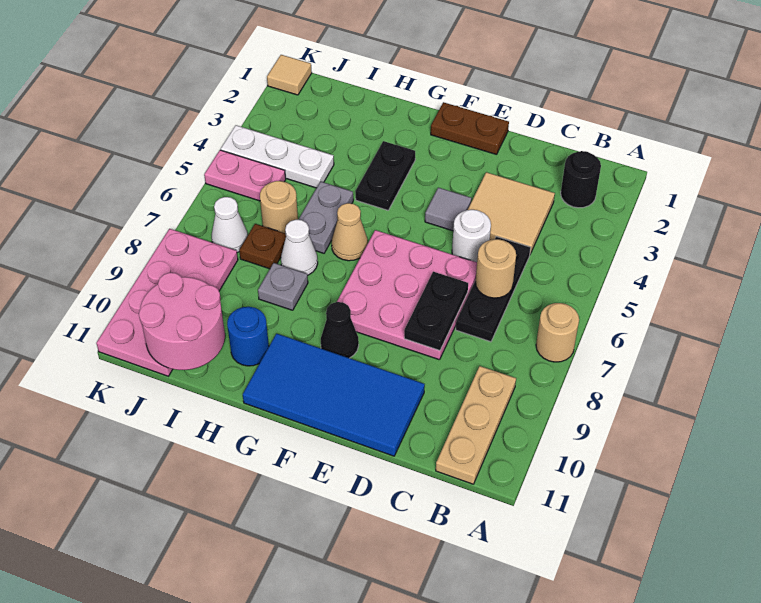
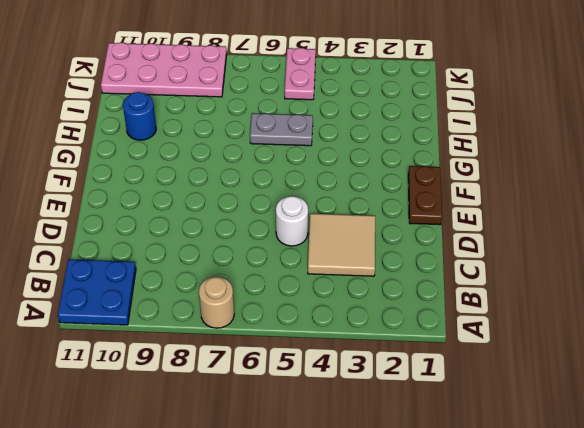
blue 2x2 plate [58,259,136,325] -> tan 1x3 plate [436,366,516,484]
none -> black 1x1 round brick [561,151,601,208]
none -> black 1x3 plate [456,236,531,342]
none -> pink 3x3 plate [337,230,477,360]

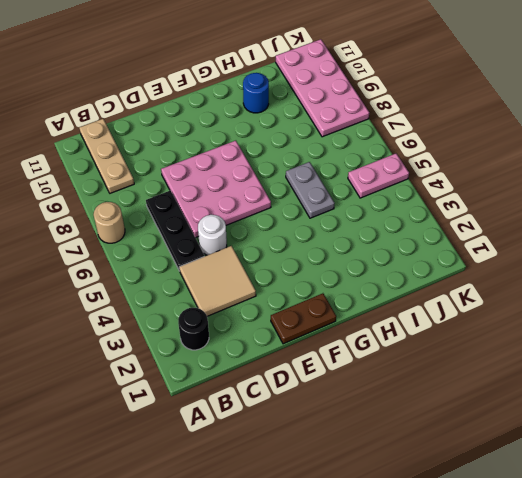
none -> blue 2x4 tile [243,334,425,456]
none -> grey 1x1 tile [425,188,472,231]
none -> black 1x1 cone [321,302,359,358]

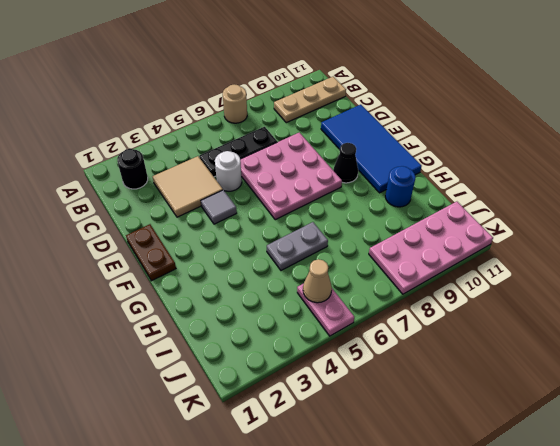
tan 1x1 cone [303,259,332,303] -> tan 1x1 cone moved to [332,203,368,261]
none -> black 1x2 plate [355,141,415,210]
none -> white 1x1 cone [281,220,318,275]
none -> grey 1x1 plate [258,263,308,310]

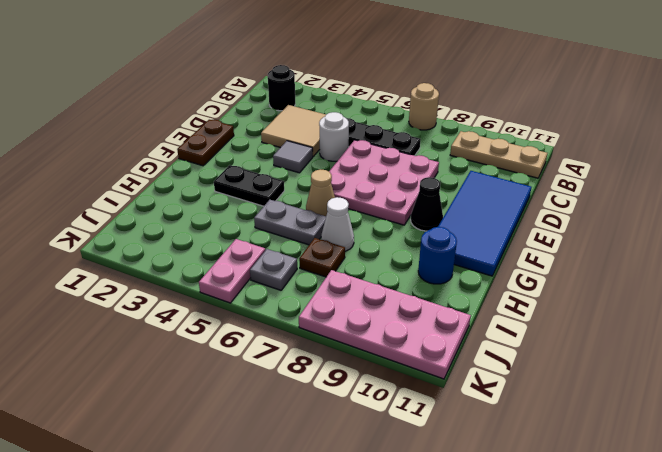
grey 1x1 plate [250,249,297,290] -> grey 1x1 plate moved to [258,263,308,310]
none -> white 1x3 plate [221,125,334,188]
none -> tan 1x1 round brick [260,181,298,234]
none -> white 1x1 cone [212,197,248,253]

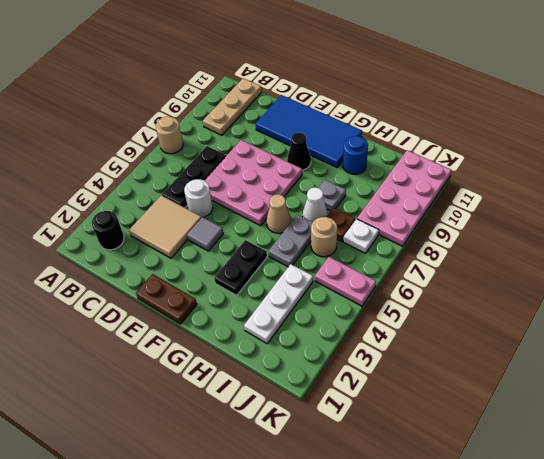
white 1x3 plate [244,264,313,343] -> white 1x3 plate turned to [221,125,334,188]
white 1x1 plate [343,219,379,253] -> white 1x1 cone [212,197,248,253]
none -> tan 1x1 tile [267,55,312,95]
none -> tan 1x1 round brick [476,239,516,298]
none -> black 1x2 plate [404,272,468,351]

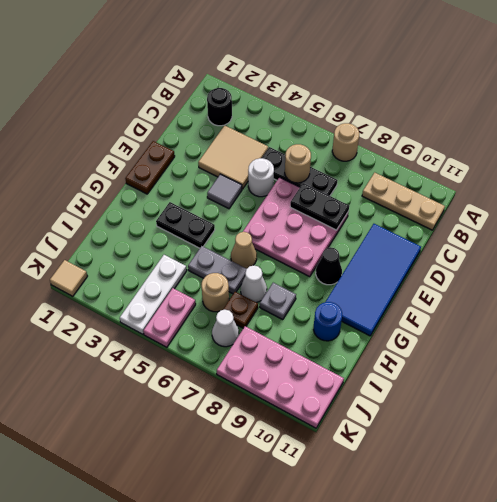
none -> pink 2x2 round brick [139,273,225,370]

